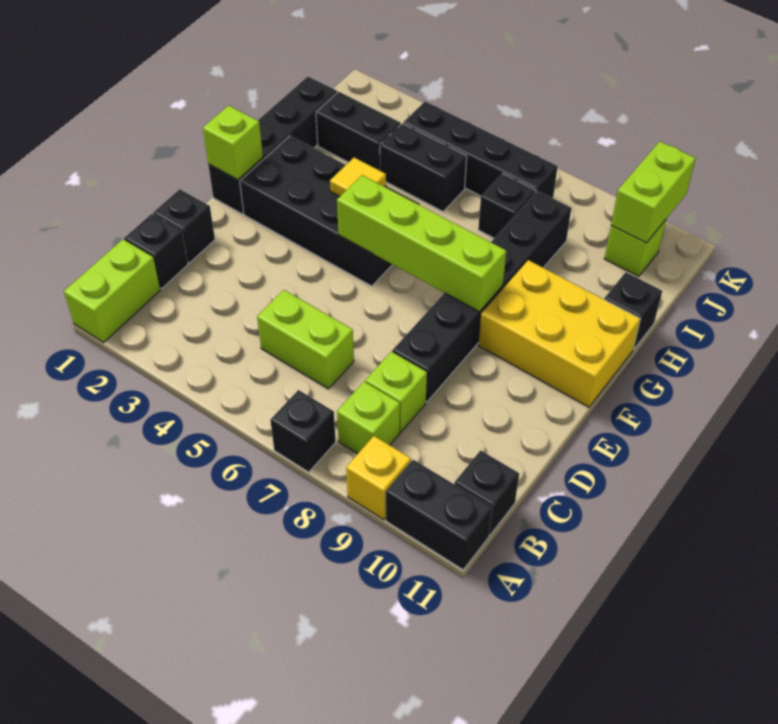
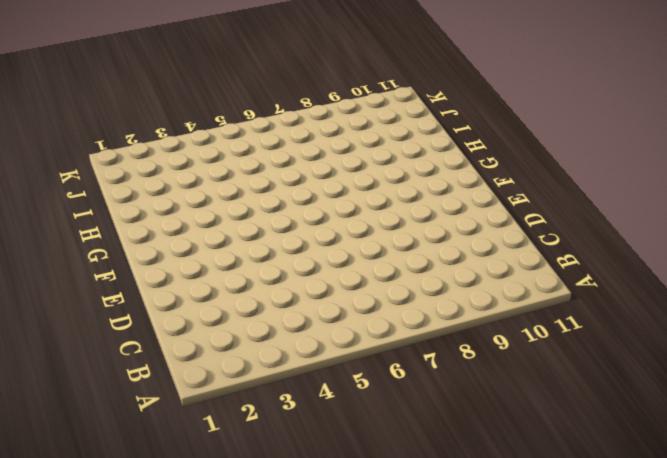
none -> lime 1x2 brick [64,239,160,343]
none -> black 1x1 brick [270,390,336,472]
none -> yellow 1x1 brick [346,436,411,520]

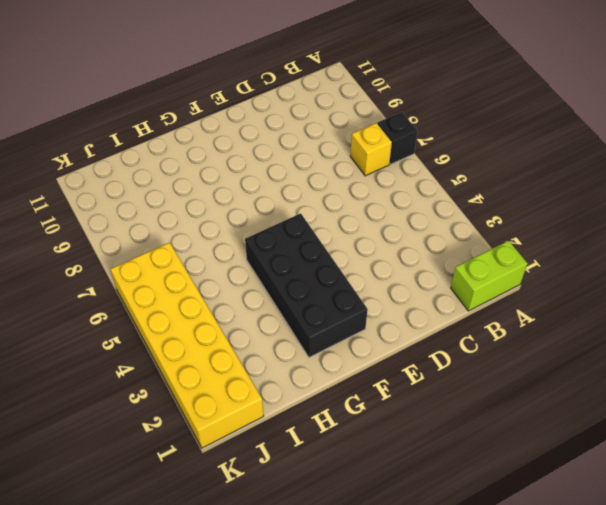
yellow 1x1 brick [350,123,392,176] -> yellow 1x1 brick moved to [346,436,411,520]
yellow 2x6 brick [111,242,264,448] -> black 1x4 brick [403,101,558,198]
none -> black 1x2 brick [386,460,492,570]
none -> lime 1x1 brick [337,382,400,454]
none -> black 1x1 brick [454,450,519,535]

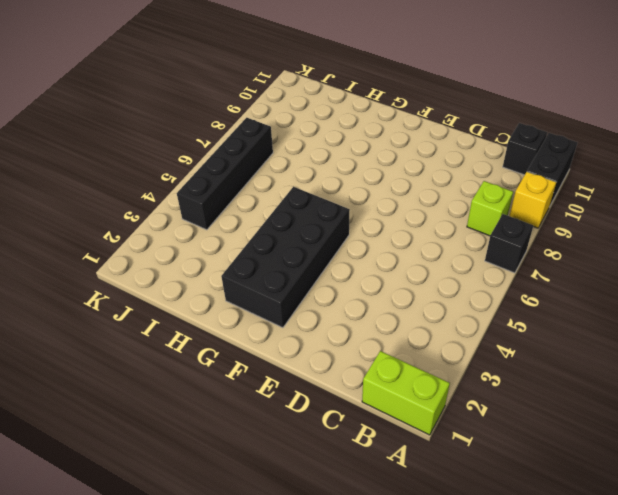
none -> black 1x1 brick [124,214,188,289]
none -> lime 1x2 brick [257,290,354,389]
none -> lime 1x1 brick [365,352,427,432]

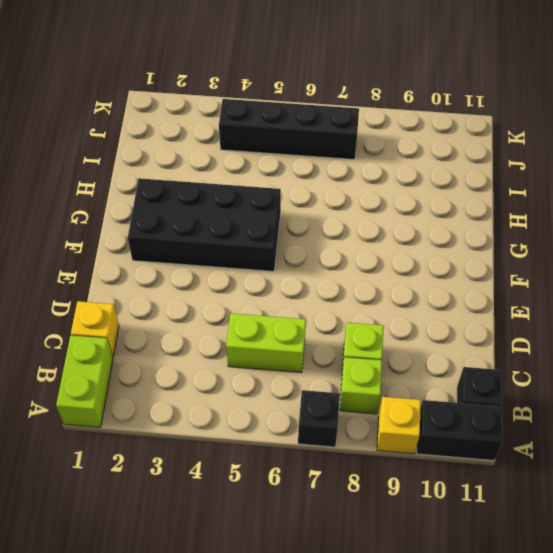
yellow 1x1 brick [71,301,119,357] -> black 1x1 brick [124,214,188,289]
none -> black 1x1 brick [153,189,215,263]
none -> black 1x6 brick [392,191,571,402]
none -> black 1x4 brick [208,77,337,214]

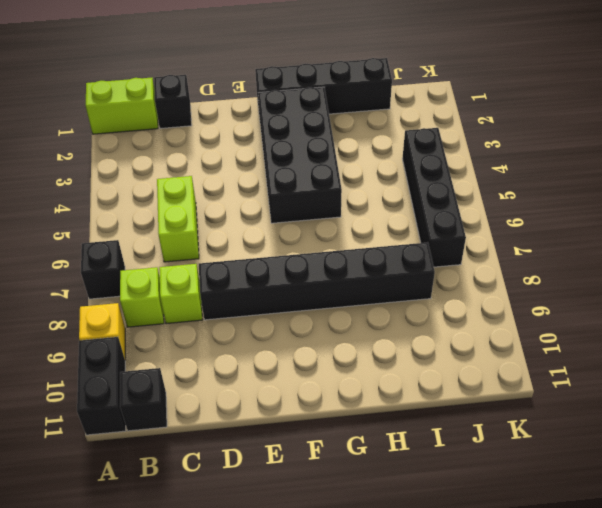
none -> black 1x1 brick [153,189,215,263]
none -> yellow 2x3 brick [478,260,640,407]
none -> black 1x1 brick [604,272,662,349]

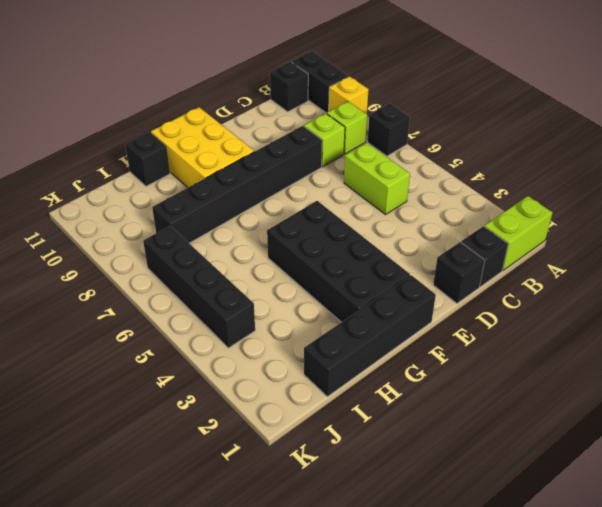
none -> black 1x2 brick [316,92,401,171]
none -> black 1x2 brick [380,123,467,211]
none -> black 1x1 brick [478,173,536,238]

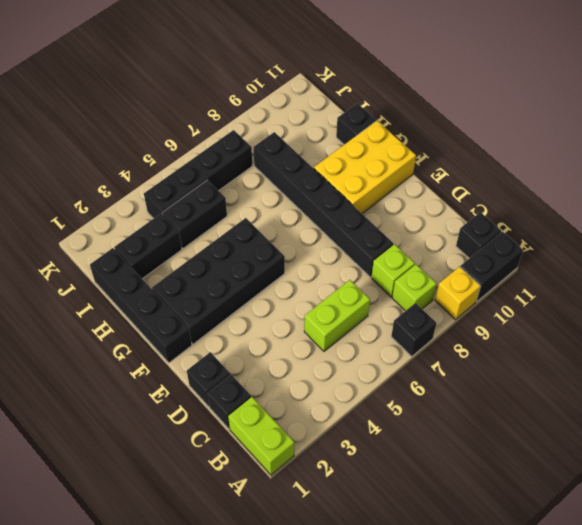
none -> black 1x1 brick [478,173,536,238]
none -> lime 1x1 brick [604,220,666,277]
none -> lime 1x1 brick [203,105,263,180]

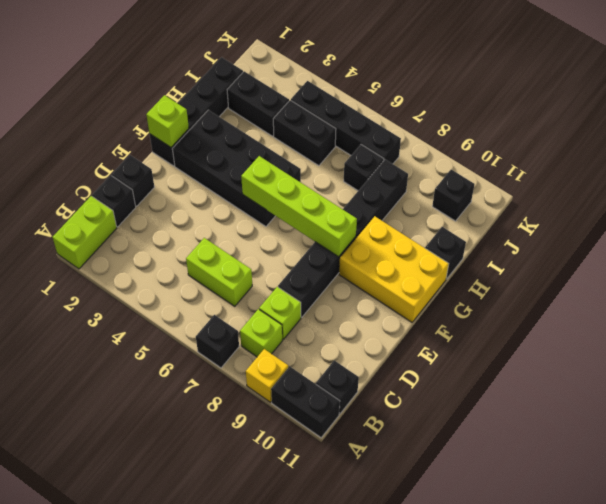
black 1x1 brick [432,170,475,221] -> lime 1x1 brick [604,220,666,277]
none -> yellow 1x1 tile [330,158,386,196]
none -> lime 1x2 brick [611,141,696,243]

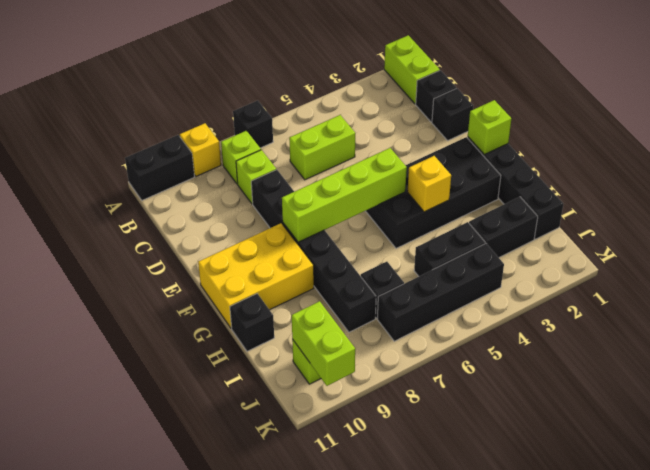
yellow 1x1 brick [407,156,451,212] -> yellow 1x1 tile [330,158,386,196]
none -> black 1x1 brick [454,450,519,535]

